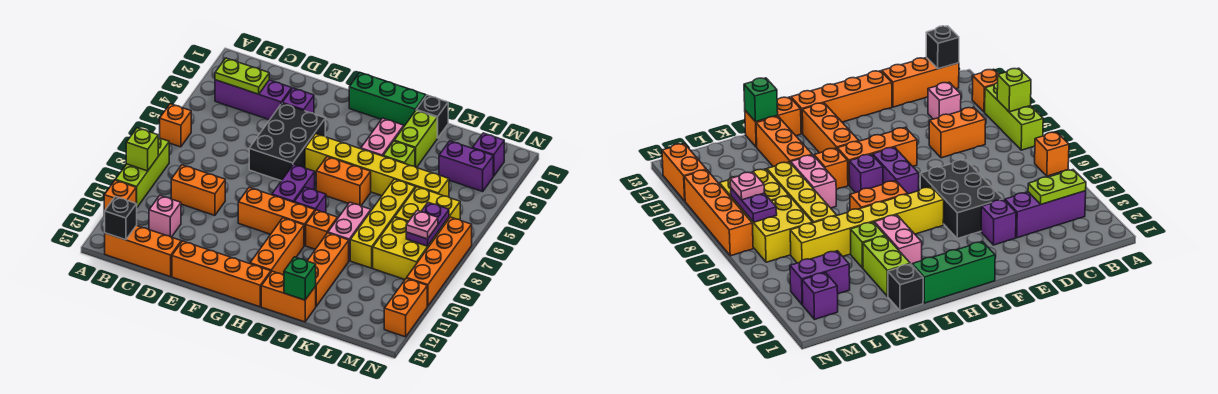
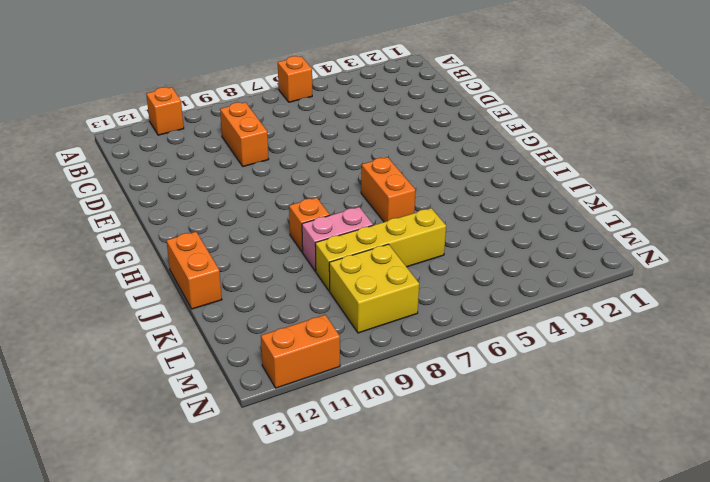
none -> lime 1x3 brick [116,138,169,207]
none -> purple 1x3 brick [215,80,292,120]
none -> orange 1x3 brick [105,225,181,277]
none -> pink 1x1 brick [149,196,181,237]

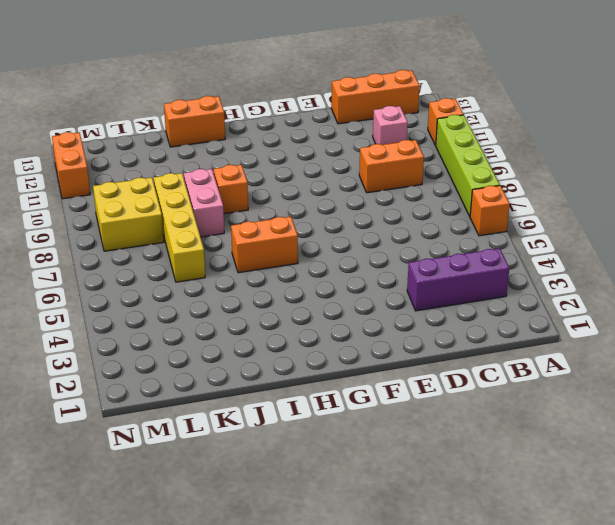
lime 1x4 brick [435,115,500,216] -> lime 1x3 brick [116,138,169,207]
none -> purple 1x1 brick [283,88,314,114]
none -> black 2x3 brick [249,103,325,181]
none -> orange 1x4 brick [172,241,271,307]
none -> orange 1x3 brick [238,187,315,246]

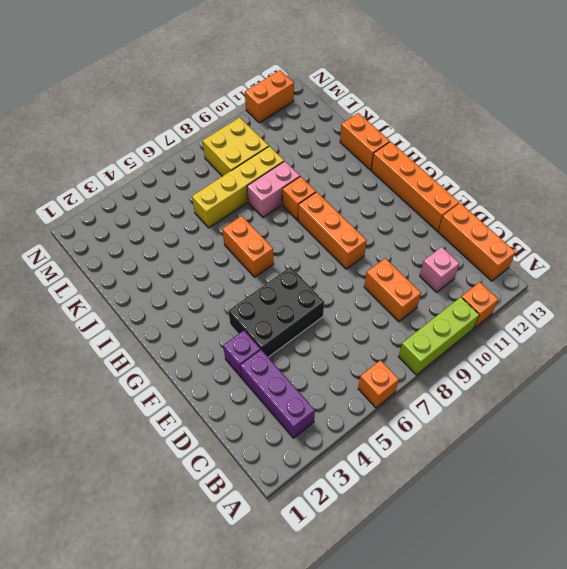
none -> green 1x3 brick [349,73,426,126]
none -> yellow 1x6 brick [305,134,449,197]
none -> purple 1x2 brick [272,164,315,202]
none -> purple 1x1 brick [294,187,326,213]

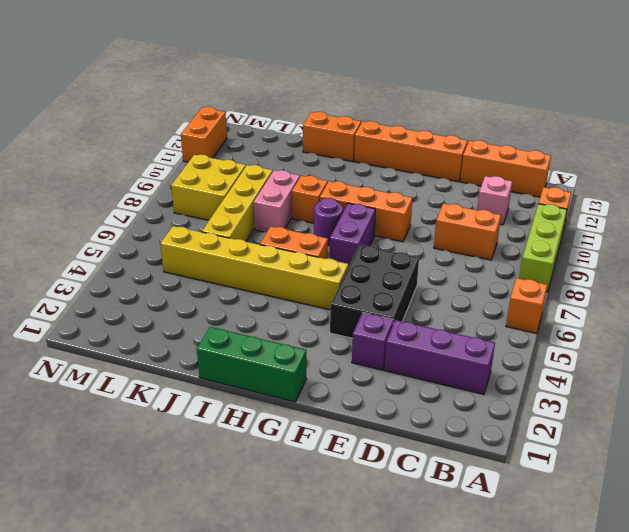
purple 1x1 round brick [314,198,343,245] -> purple 1x1 brick [294,187,326,213]
none -> orange 1x3 brick [250,218,304,275]
none -> pink 1x2 brick [361,118,404,156]
none -> black 1x1 brick [416,95,448,138]
none -> lime 1x2 brick [394,111,437,168]

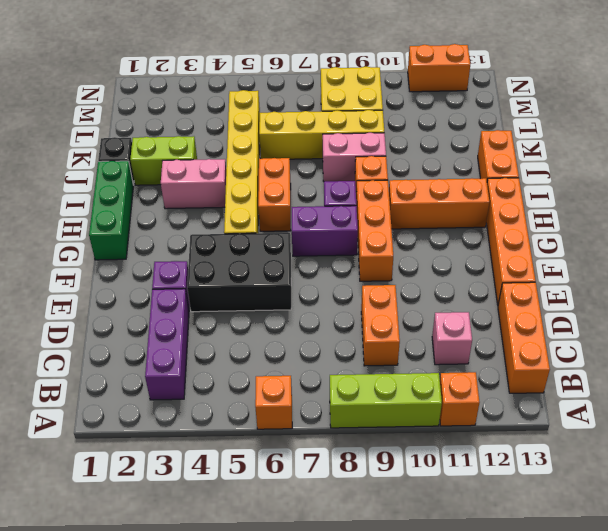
none -> lime 1x1 brick [383,141,415,167]
none -> orange 1x3 brick [307,233,349,306]
none -> purple 1x2 brick [439,141,493,191]
none -> yellow 2x2 brick [395,187,460,233]

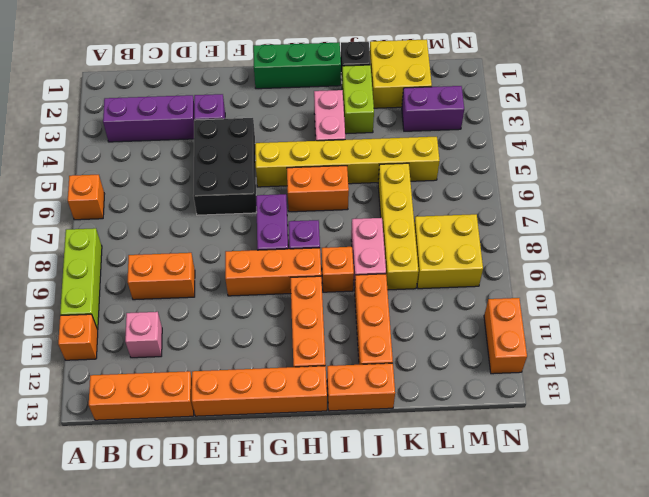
yellow 2x2 brick [370,39,432,108] -> yellow 2x2 brick moved to [395,187,460,233]
none -> lime 1x1 brick [383,141,415,167]
none -> purple 1x1 brick [473,133,504,176]
none -> orange 1x4 brick [407,217,472,306]
none -> lime 1x1 brick [126,128,158,171]

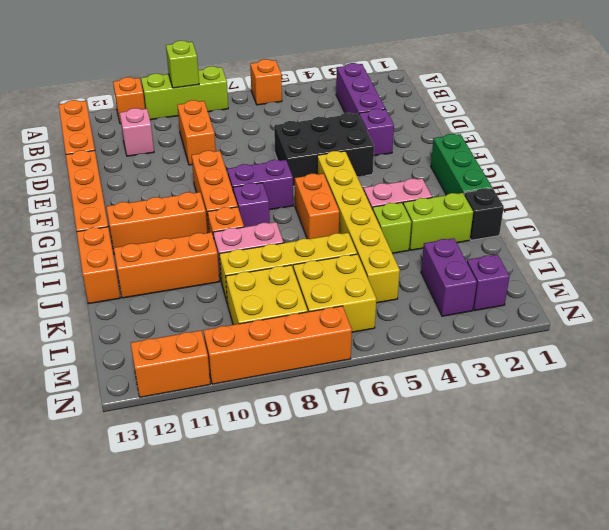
none -> lime 1x2 plate [215,58,269,94]
none -> black 1x1 brick [105,197,137,240]
none -> green 1x1 brick [284,257,316,300]
none -> purple 1x2 plate [406,202,449,246]

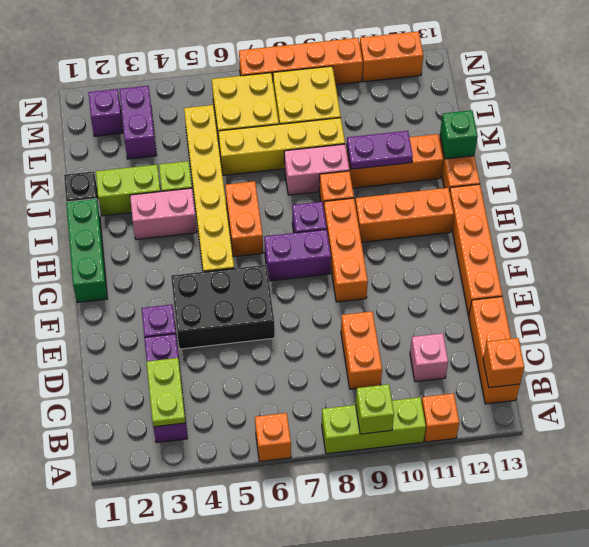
orange 1x1 brick [483,338,524,388] -> black 1x1 brick [105,197,137,240]
purple 1x2 plate [347,131,413,169] -> purple 1x2 plate moved to [406,202,449,246]
none -> pink 1x1 plate [406,210,438,239]

